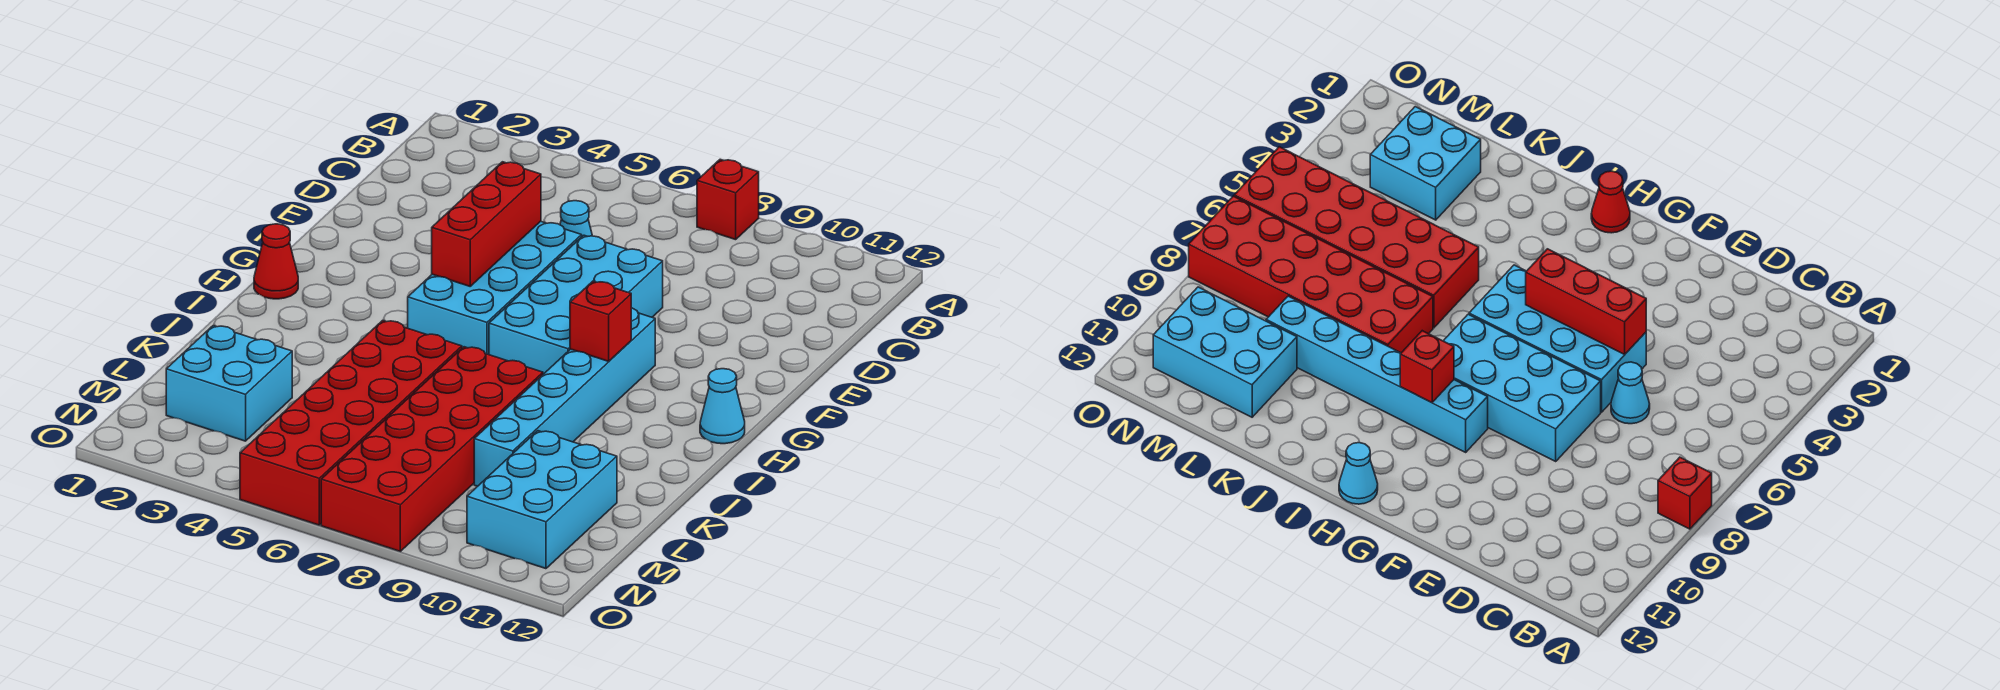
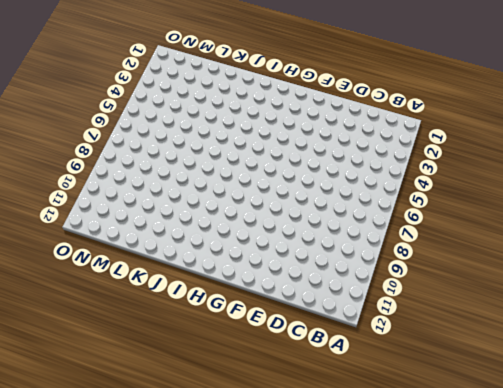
none -> red 1x1 brick [697,159,759,240]
none -> cyan 1x1 cone [560,201,592,236]
none -> cyan 2x4 brick [408,221,582,355]

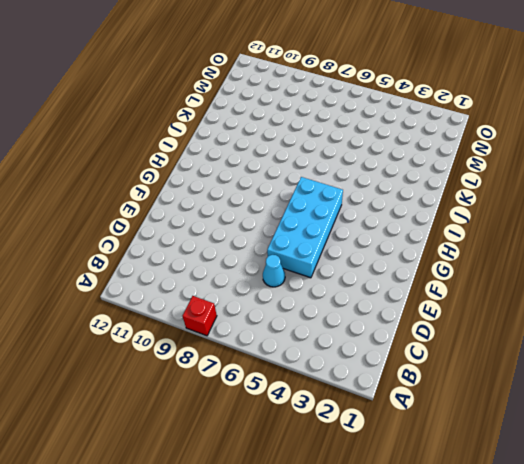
none -> cyan 2x4 brick [489,235,663,374]
none -> cyan 1x6 brick [474,308,655,486]
none -> red 1x1 cone [254,224,298,299]

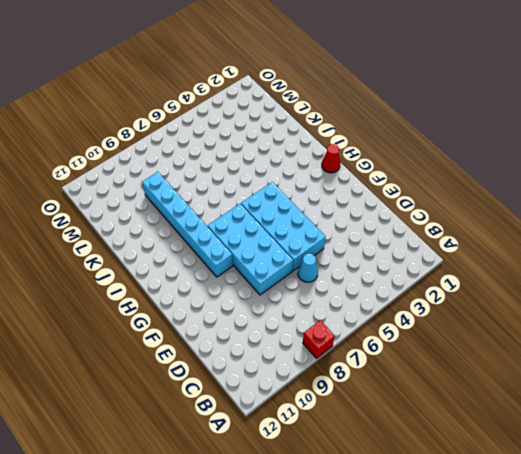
none -> cyan 1x1 cone [700,369,745,444]
none -> red 2x6 brick [240,320,462,525]
none -> red 2x6 brick [321,347,543,551]

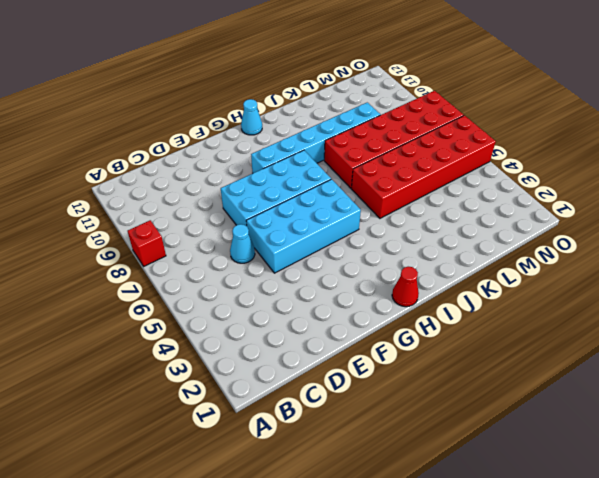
none -> cyan 2x2 brick [166,326,292,441]
none -> cyan 2x3 brick [467,431,617,569]
none -> red 1x3 brick [432,162,541,286]

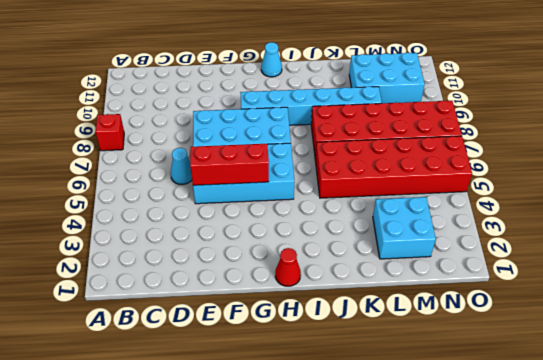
none -> red 1x1 brick [570,281,631,361]

